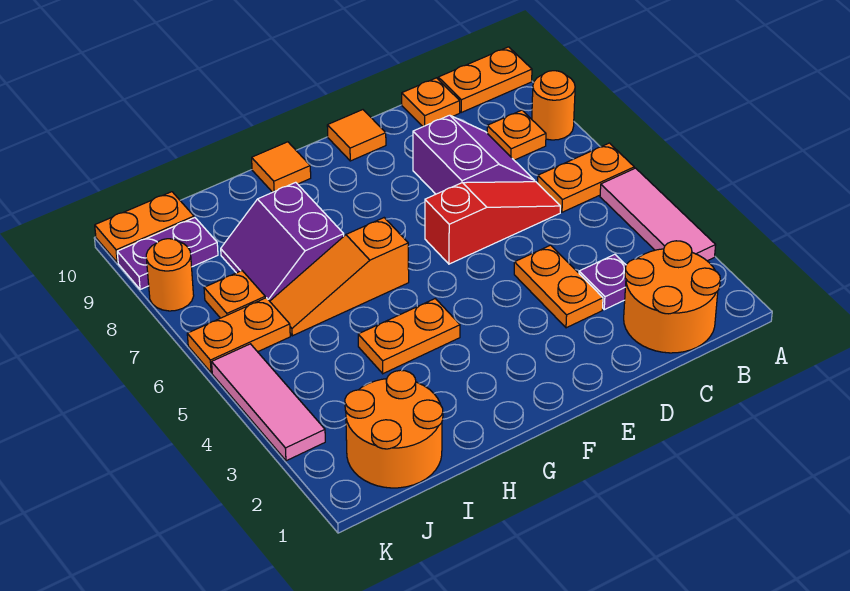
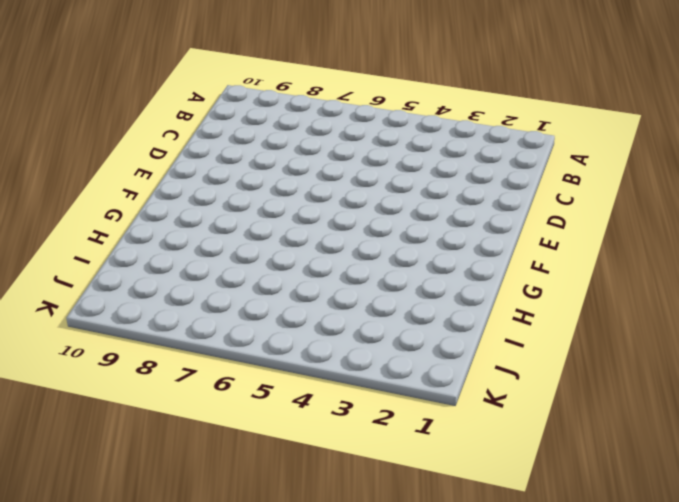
none -> pink 1x3 tile [600,168,716,261]
none -> orange 1x2 plate [538,143,634,212]
none -> orange 1x1 round brick [532,71,575,140]

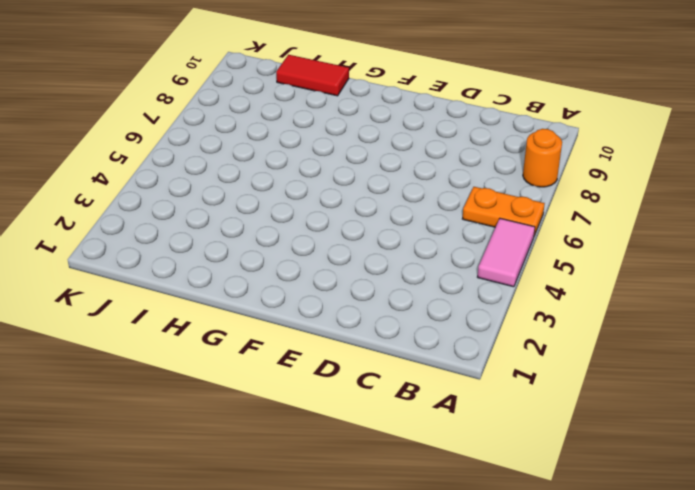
pink 1x2 tile [478,218,535,287] -> pink 1x3 tile [600,168,716,261]
red 1x2 tile [276,55,349,96] -> none
none -> orange 1x2 plate [438,47,532,112]
none -> orange 2x2 round brick [624,241,720,353]
none -> orange 1x1 plate [487,110,546,160]

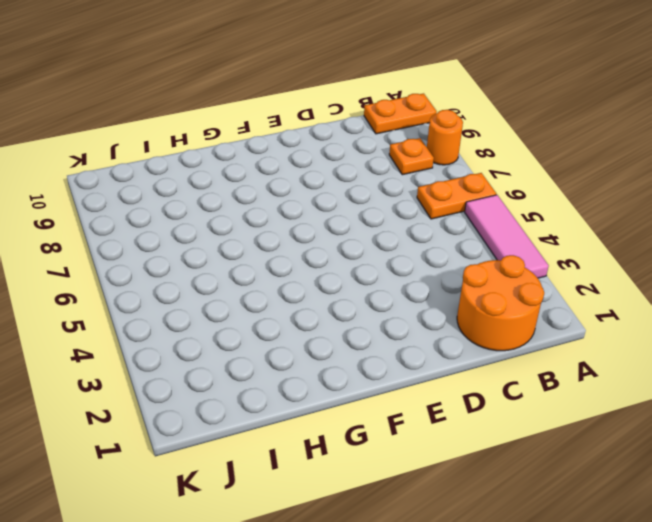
none -> purple 1x1 plate [579,254,626,310]
none -> red 1x3 slope [425,182,560,264]
none -> purple 2x2 slope [413,115,535,194]

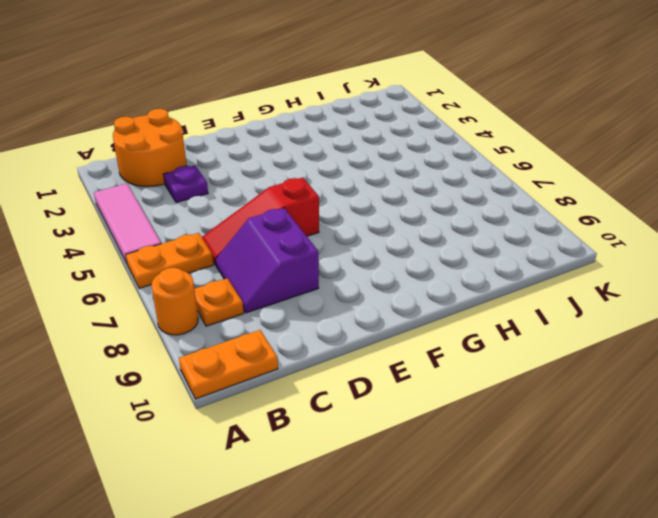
none -> orange 1x1 plate [402,78,460,127]
none -> orange 1x2 plate [514,245,603,328]
none -> orange 1x1 tile [327,110,386,161]

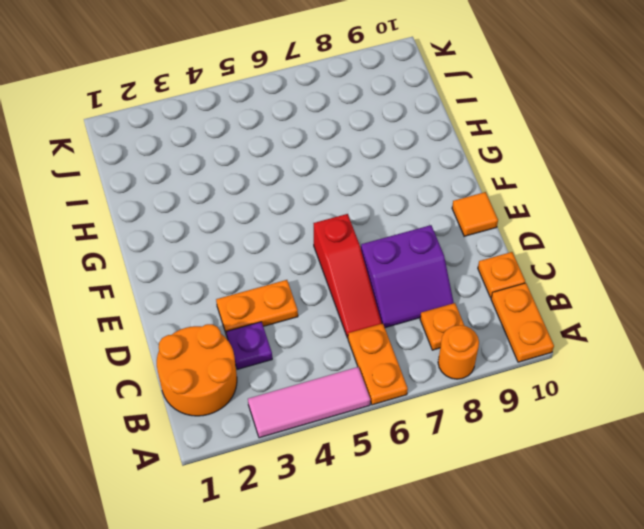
none -> orange 1x2 plate [358,299,460,374]
none -> orange 1x3 slope [270,218,409,336]
none -> orange 1x1 tile [252,142,311,192]

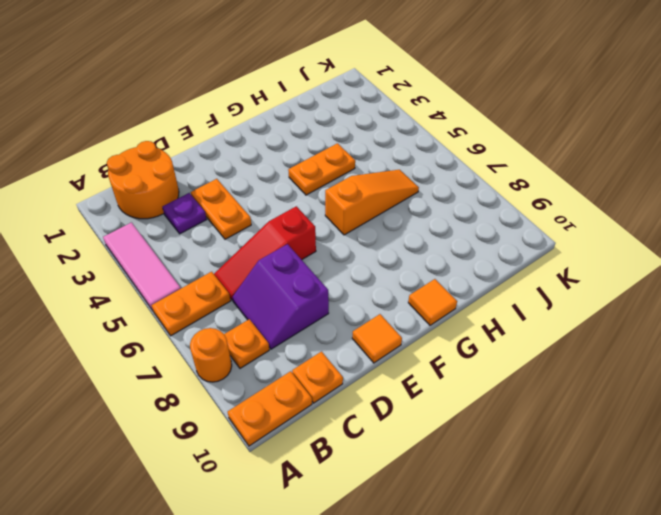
none -> purple 2x2 slope [221,182,344,301]
none -> orange 2x2 round brick [345,370,443,488]
none -> orange 1x2 plate [187,298,290,373]

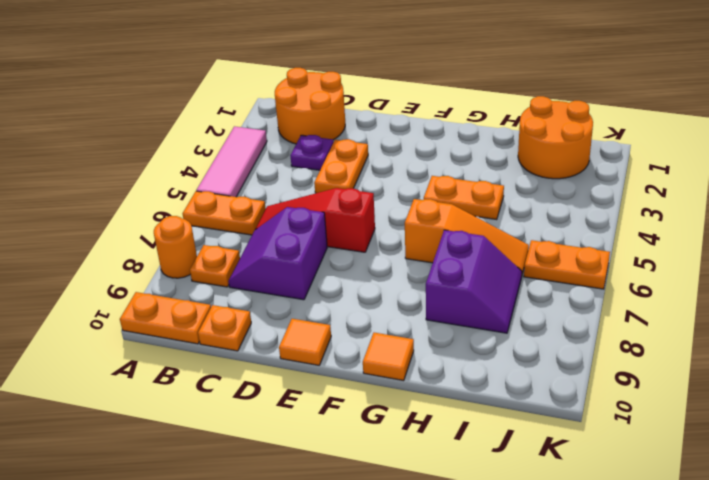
none -> orange 1x1 plate [204,271,265,318]
none -> purple 1x2 plate [117,218,218,290]
none -> orange 1x2 plate [95,192,194,263]

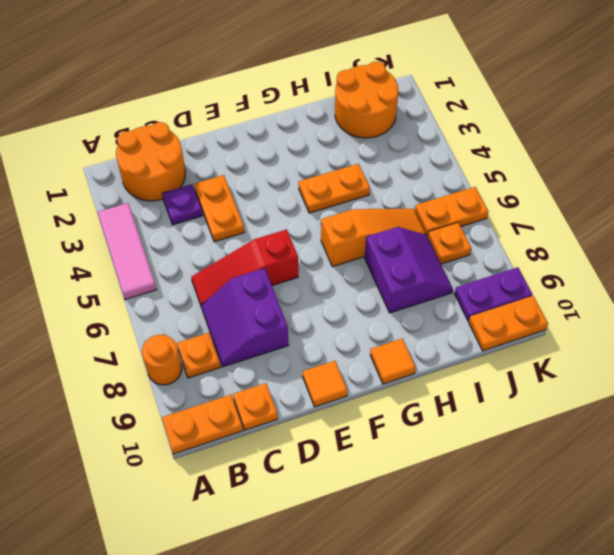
none -> orange 1x2 plate [538,143,634,212]
none -> pink 1x3 tile [212,344,325,461]
none -> orange 1x1 round brick [146,239,194,311]

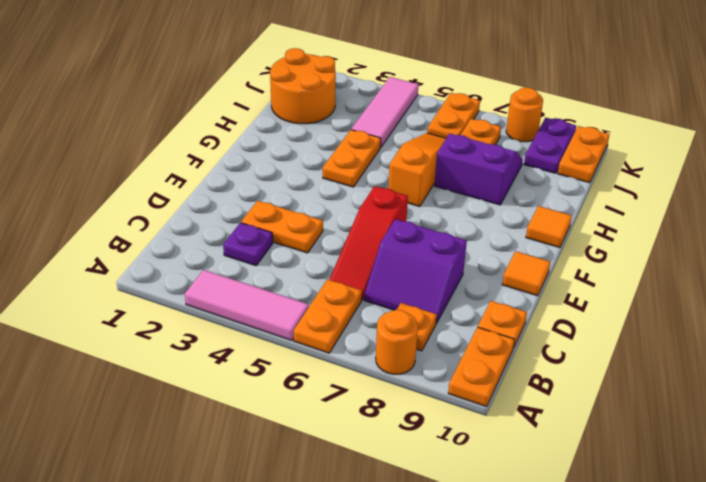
pink 1x3 tile [351,77,418,148] -> pink 1x3 tile turned to [212,344,325,461]
none -> orange 2x2 round brick [624,241,720,353]

